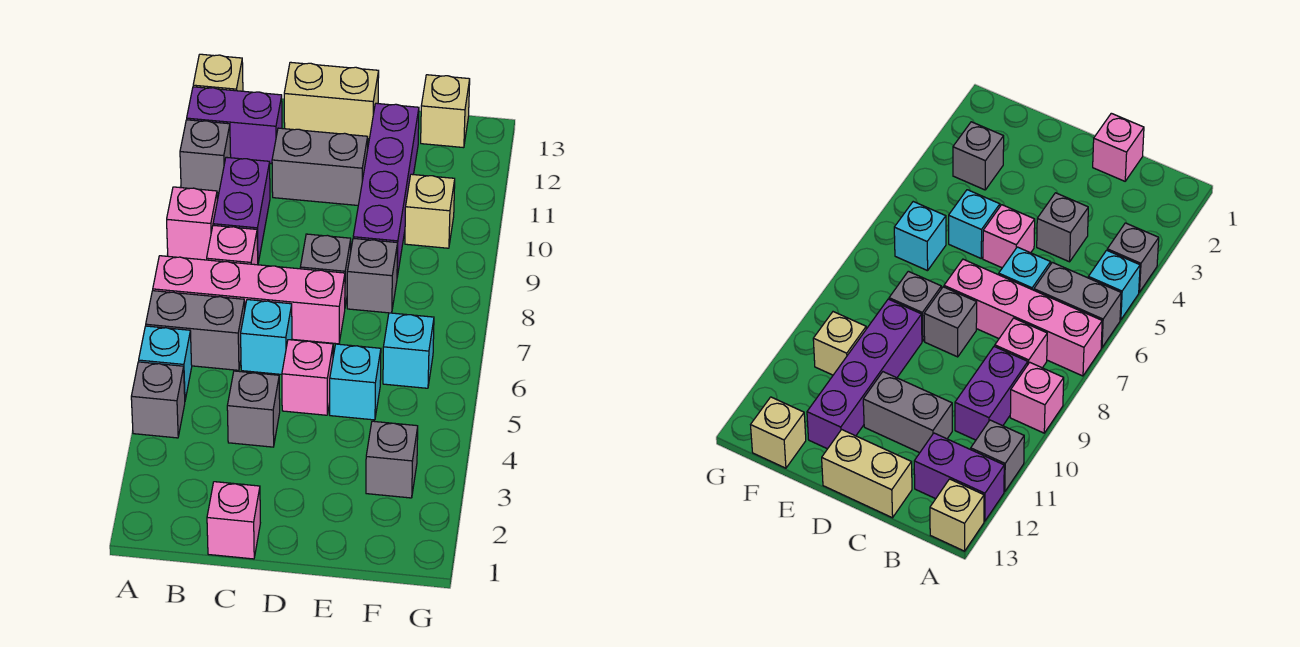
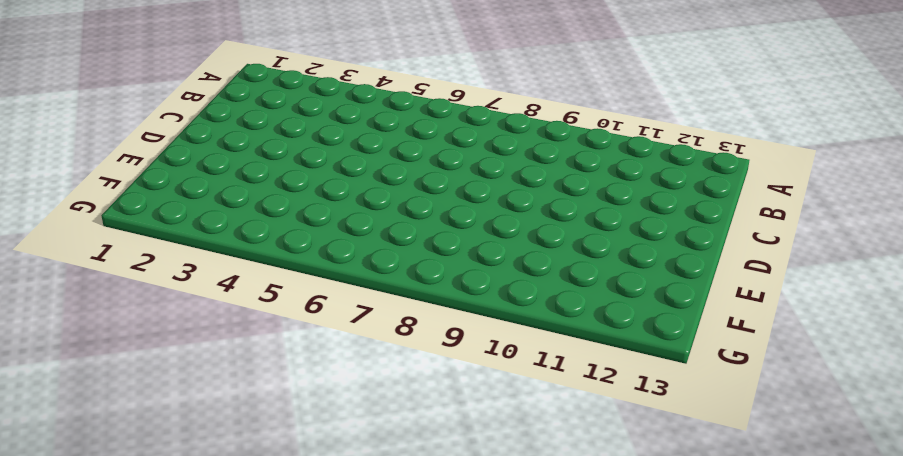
none -> grey 1x1 brick [131,362,185,438]
none -> cyan 1x1 brick [139,326,192,400]
none -> grey 1x2 brick [146,291,245,370]

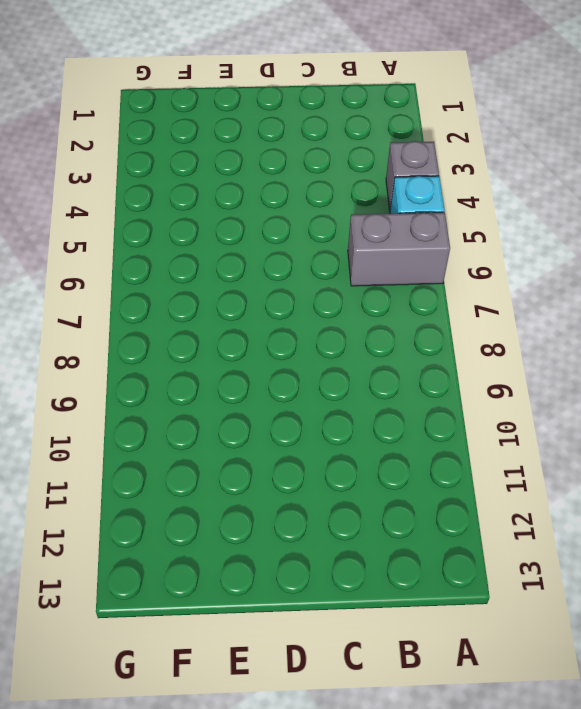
none -> pink 1x4 brick [153,256,345,344]
none -> pink 1x1 brick [167,187,217,260]
none -> grey 1x1 brick [180,120,231,193]

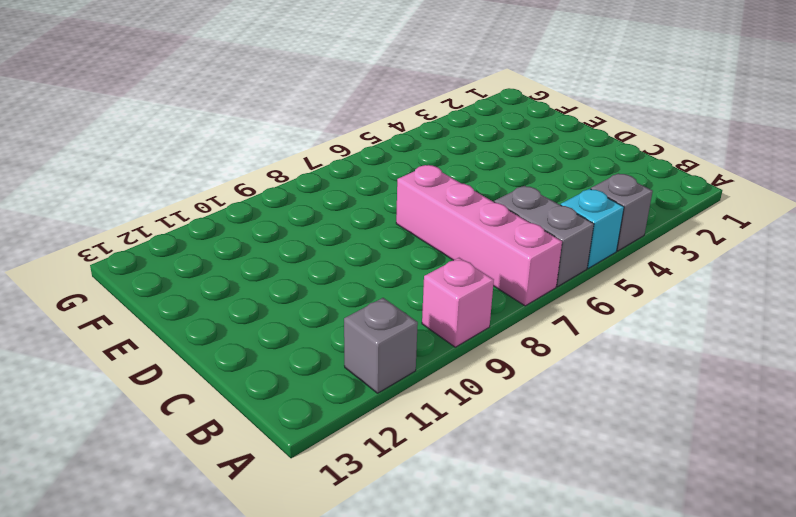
none -> purple 1x2 brick [187,87,282,164]
none -> tan 1x1 brick [193,54,243,91]
none -> pink 1x1 brick [207,225,258,265]

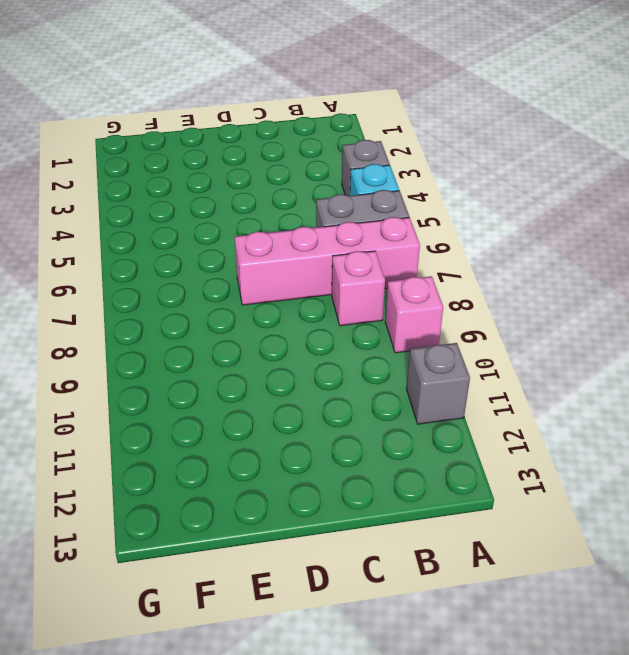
none -> purple 1x2 brick [187,87,282,164]
none -> tan 1x1 brick [193,54,243,91]
none -> purple 1x2 brick [213,157,270,263]

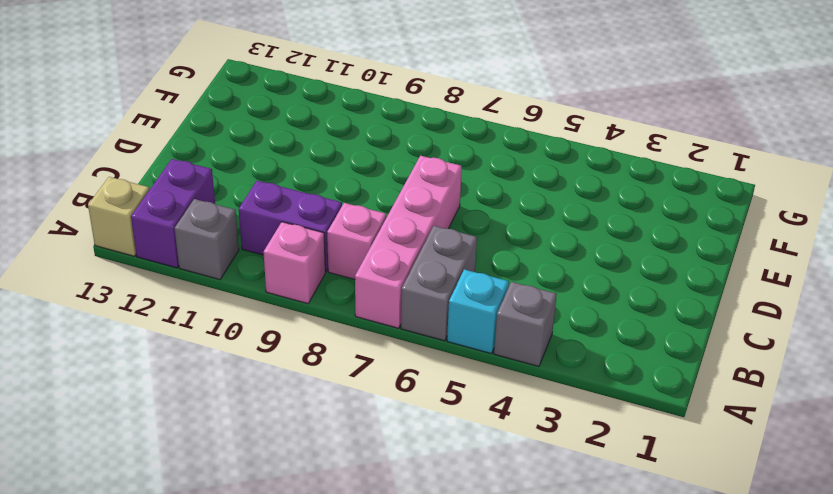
none -> pink 1x1 brick [207,482,260,559]
none -> grey 1x1 brick [227,371,280,447]
none -> cyan 1x1 brick [241,300,292,374]

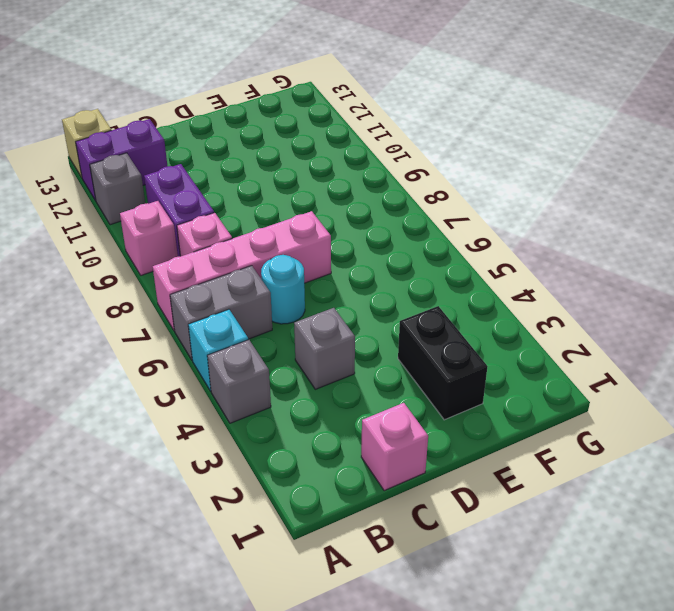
cyan 1x1 round brick [261,255,305,324] -> cyan 1x1 brick [241,300,292,374]
black 1x2 brick [398,306,488,420] -> none
none -> grey 1x2 brick [272,128,368,205]
none -> tan 1x2 brick [284,62,379,139]
none -> pink 1x1 brick [282,340,333,415]

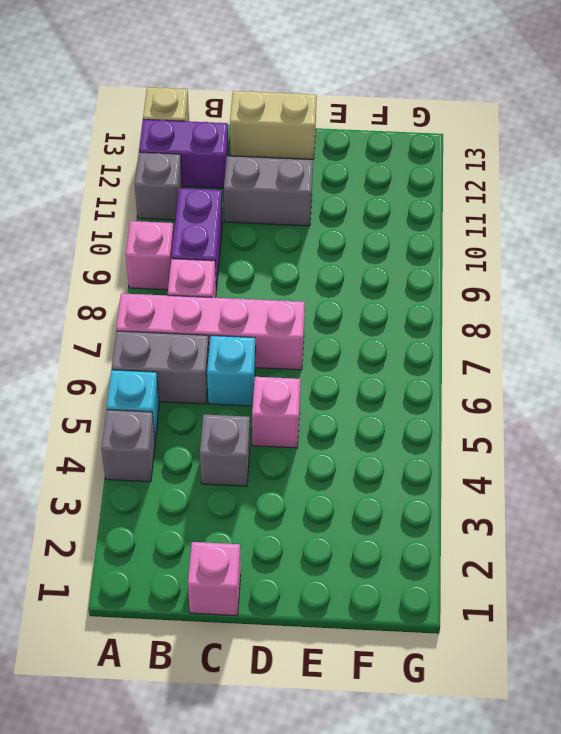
none -> grey 1x1 brick [300,234,351,306]
none -> cyan 1x1 brick [330,344,381,420]
none -> grey 1x1 brick [347,238,398,313]

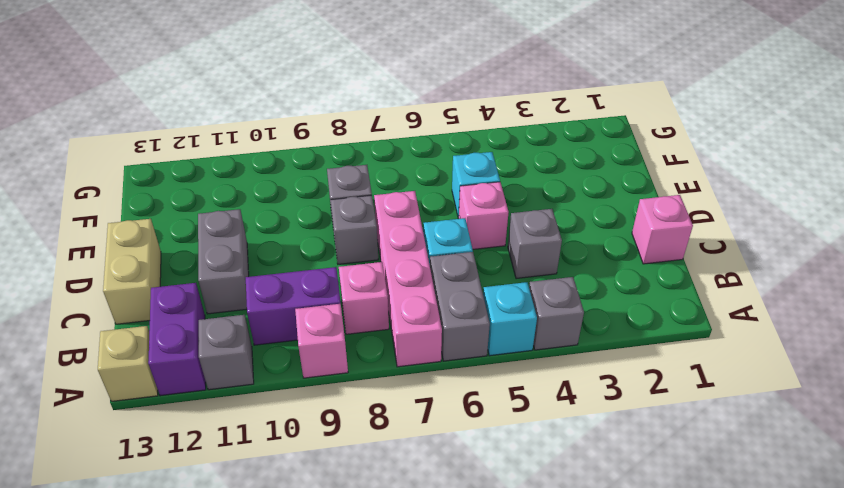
none -> purple 1x4 brick [353,103,419,277]
none -> grey 1x1 brick [366,421,418,498]
none -> cyan 1x1 brick [383,313,434,388]

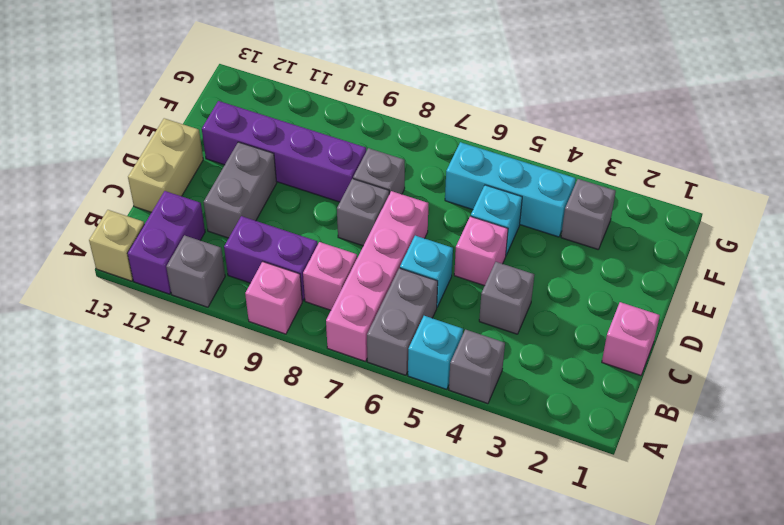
cyan 1x3 brick [445,142,576,237] -> cyan 1x1 brick [383,313,434,388]
none -> tan 1x1 brick [405,174,455,248]
none -> tan 1x1 brick [421,75,470,148]

